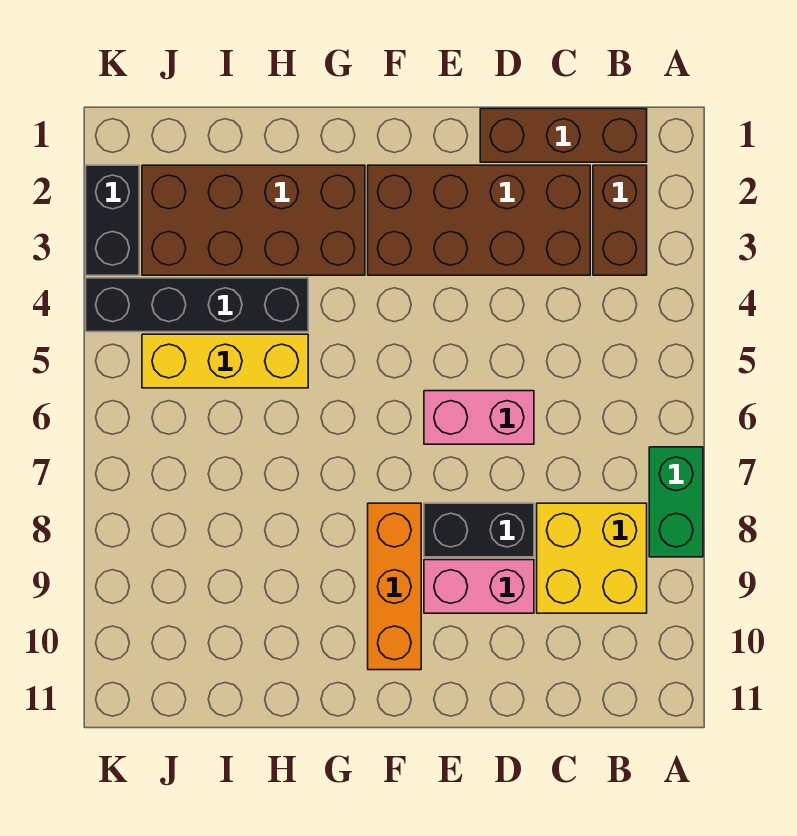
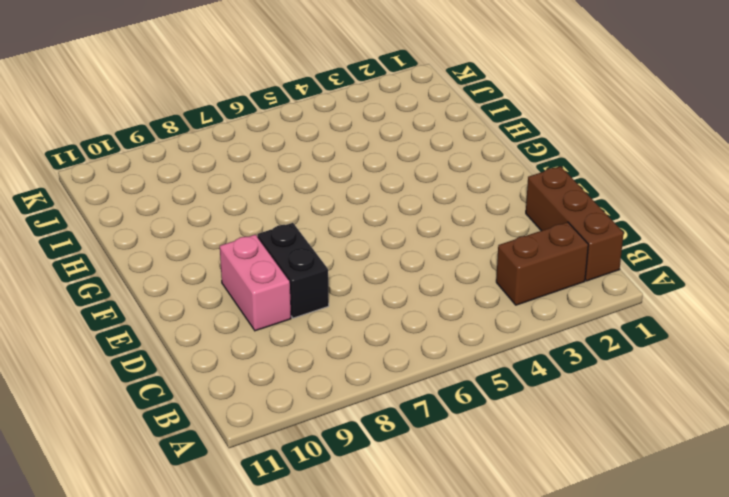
none -> green 1x2 brick [649,447,703,557]
none -> yellow 2x2 brick [537,503,647,613]
none -> brown 2x4 brick [368,165,590,275]

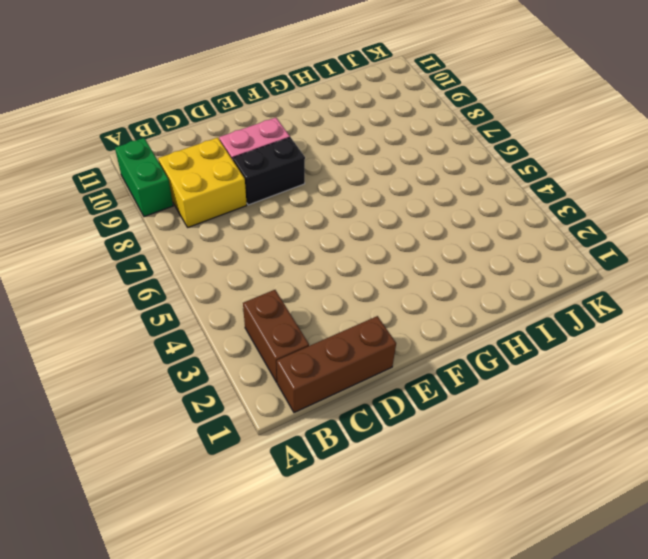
green 1x2 brick [115,138,173,217] -> green 1x2 brick moved to [649,447,703,557]
none -> brown 2x4 brick [368,165,590,275]
none -> pink 1x2 brick [424,391,534,444]
none -> orange 1x3 brick [368,503,421,670]

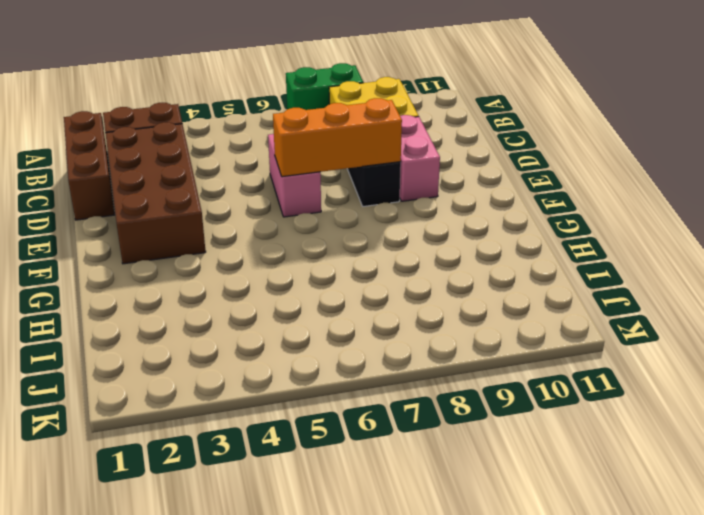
orange 1x3 brick [273,98,402,177] -> orange 1x3 brick moved to [368,503,421,670]
none -> brown 2x4 brick [142,165,365,275]
none -> black 1x4 brick [86,278,308,332]
none -> yellow 1x3 brick [142,334,308,388]

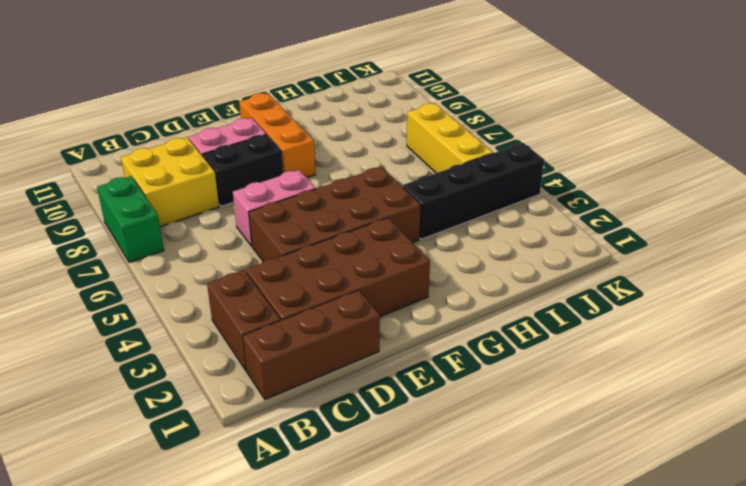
brown 2x4 brick [249,167,421,262] -> brown 2x4 brick moved to [142,165,365,275]
yellow 1x3 brick [407,103,493,173] -> yellow 1x3 brick turned to [142,334,308,388]
none -> black 1x2 brick [86,165,139,275]

